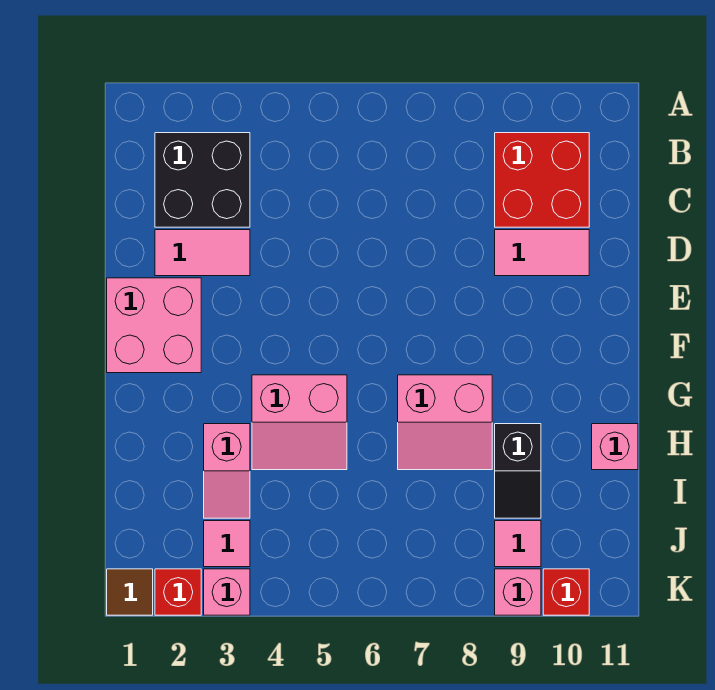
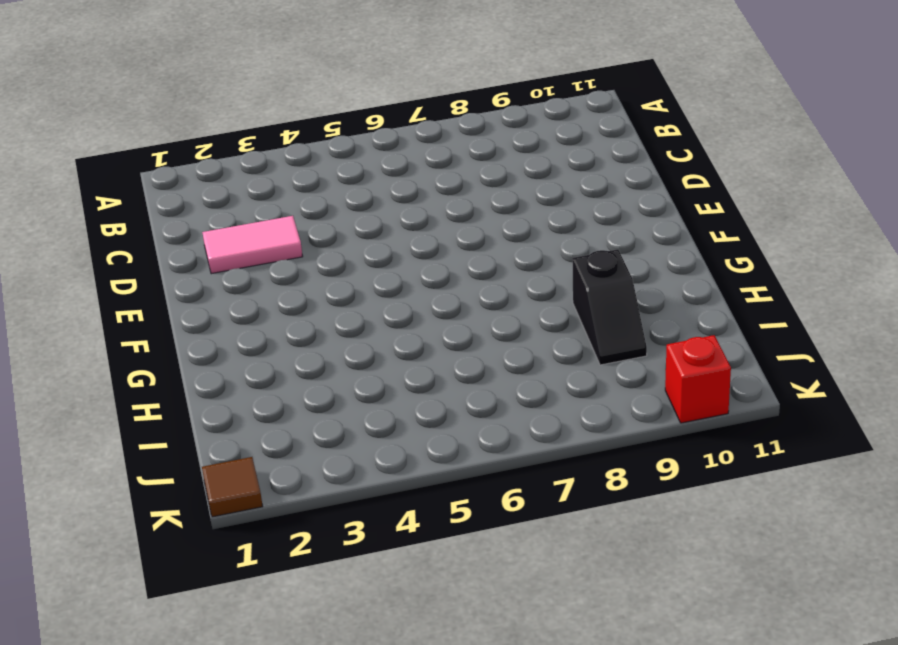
none -> black 2x2 brick [155,133,250,227]
none -> red 2x2 brick [495,133,589,227]
none -> pink 1x2 tile [495,230,589,276]

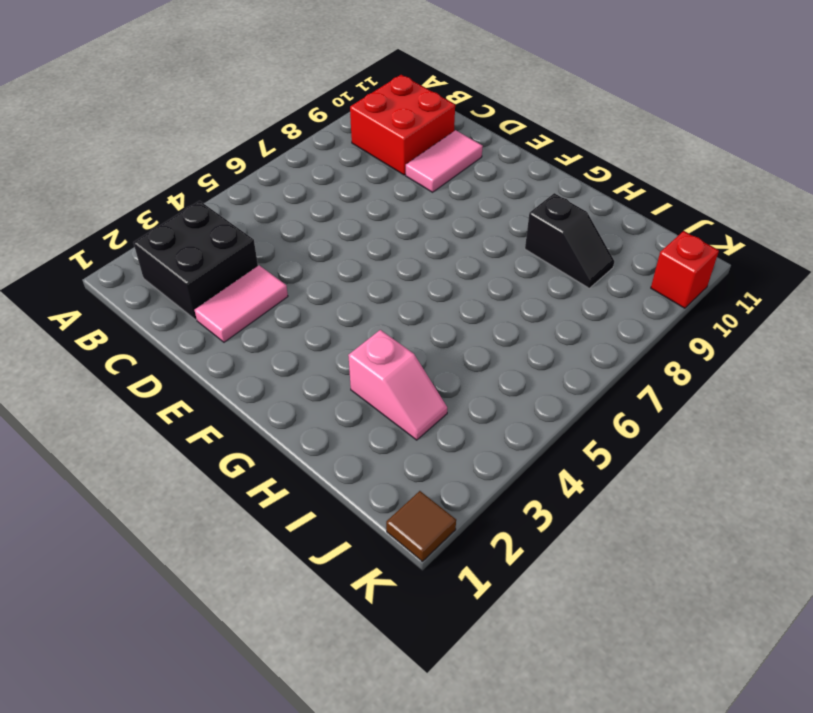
none -> pink 2x2 brick [107,278,201,373]
none -> pink 2x2 slope [252,375,347,470]
none -> pink 2x2 slope [398,375,492,470]

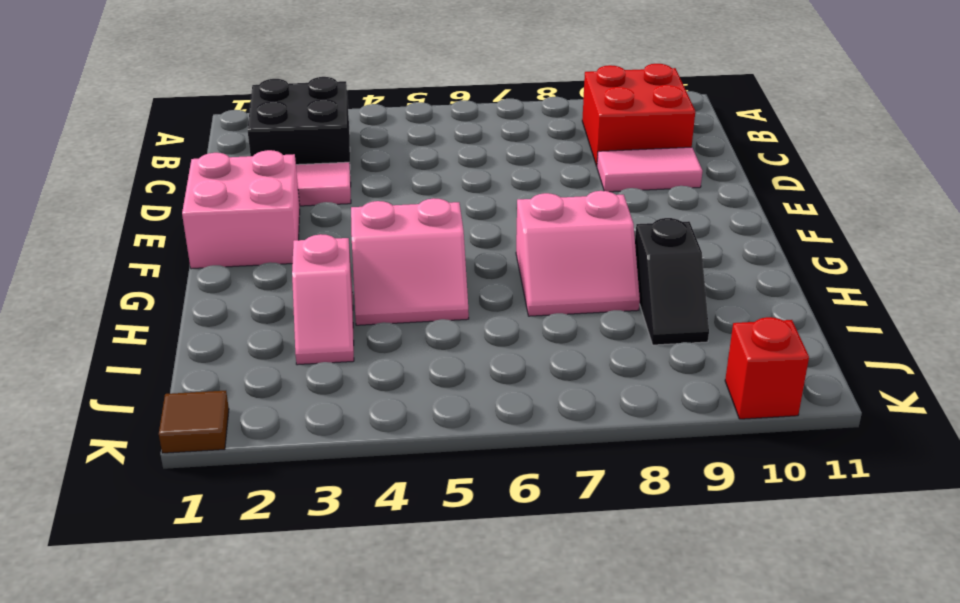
none -> pink 1x1 brick [592,424,638,470]
none -> pink 1x1 tile [204,521,250,567]
none -> pink 1x1 tile [495,521,541,567]

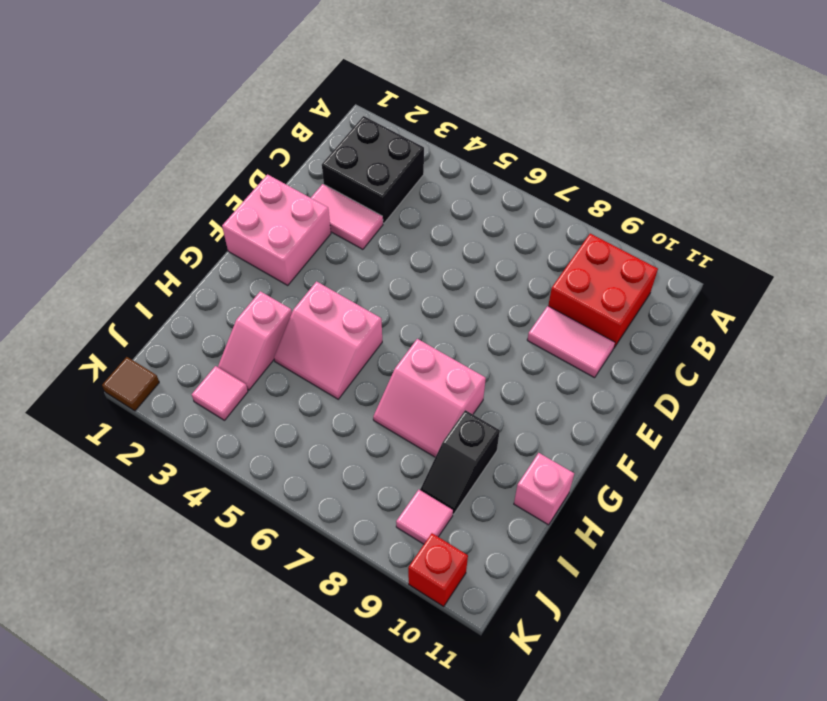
none -> red 1x1 brick [155,569,201,615]
none -> pink 1x1 brick [204,569,250,615]
none -> pink 1x1 brick [495,569,541,615]

